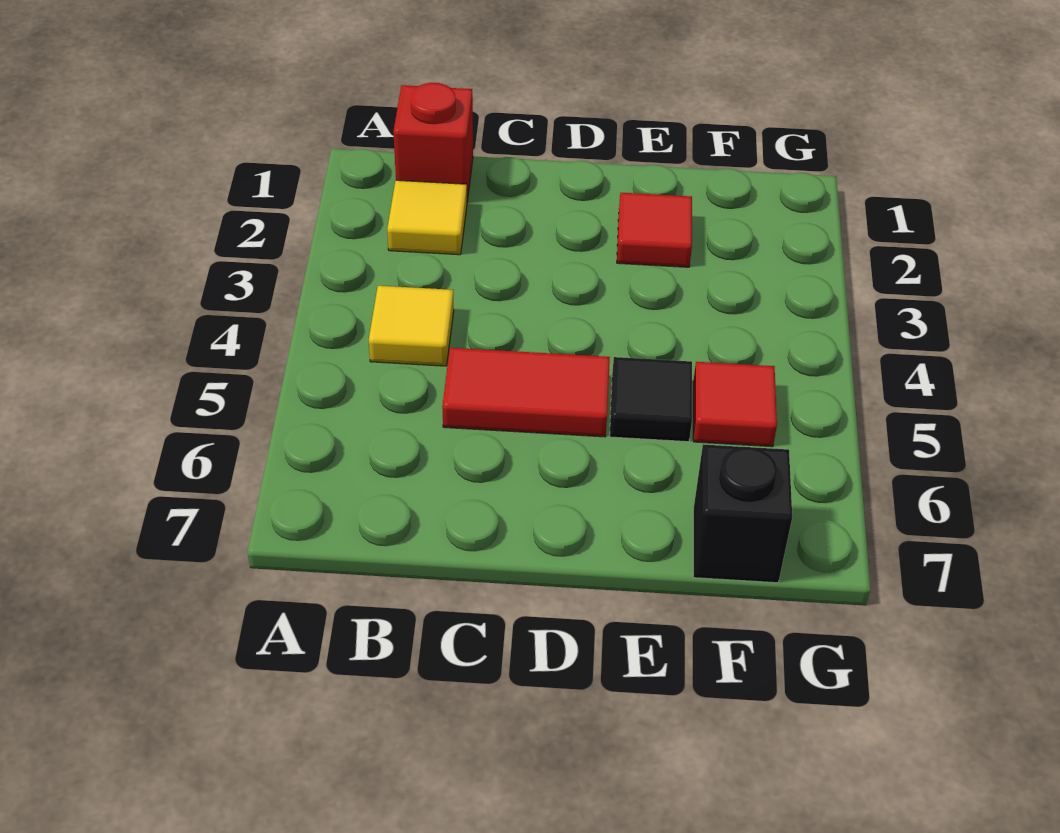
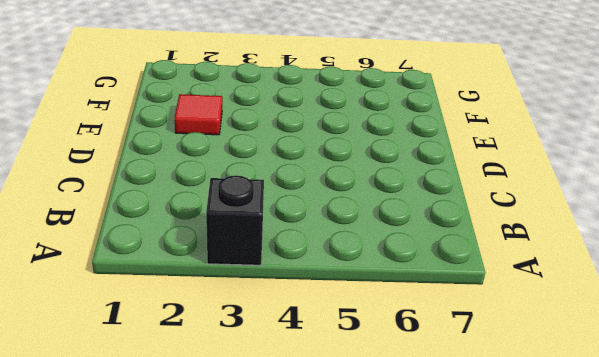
black 1x1 brick [206,175,264,265] -> black 1x1 brick moved to [693,444,792,583]
none -> red 1x1 brick [393,83,473,201]
none -> yellow 1x1 tile [387,180,467,255]

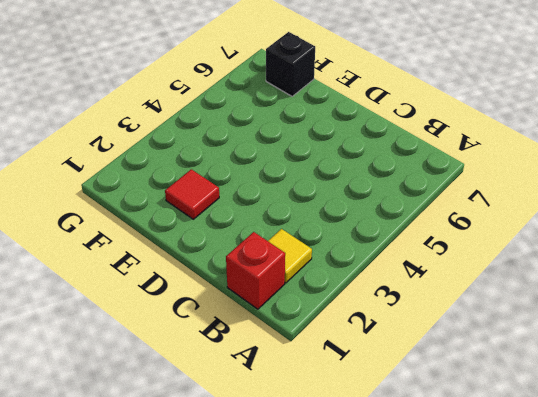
none -> yellow 1x1 tile [369,286,454,366]
none -> red 1x2 tile [442,348,610,437]

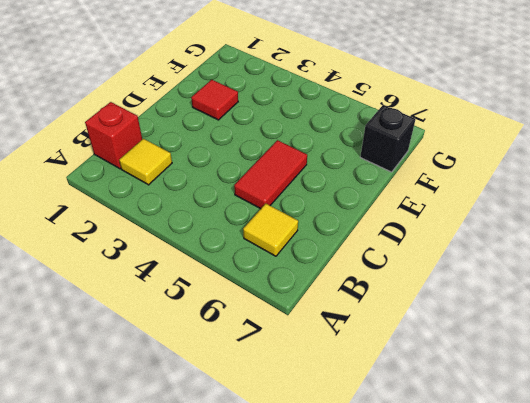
yellow 1x1 tile [243,204,298,256] -> yellow 1x1 tile moved to [369,286,454,366]
none -> black 1x1 tile [610,357,692,442]
none -> red 1x1 tile [693,362,777,447]

